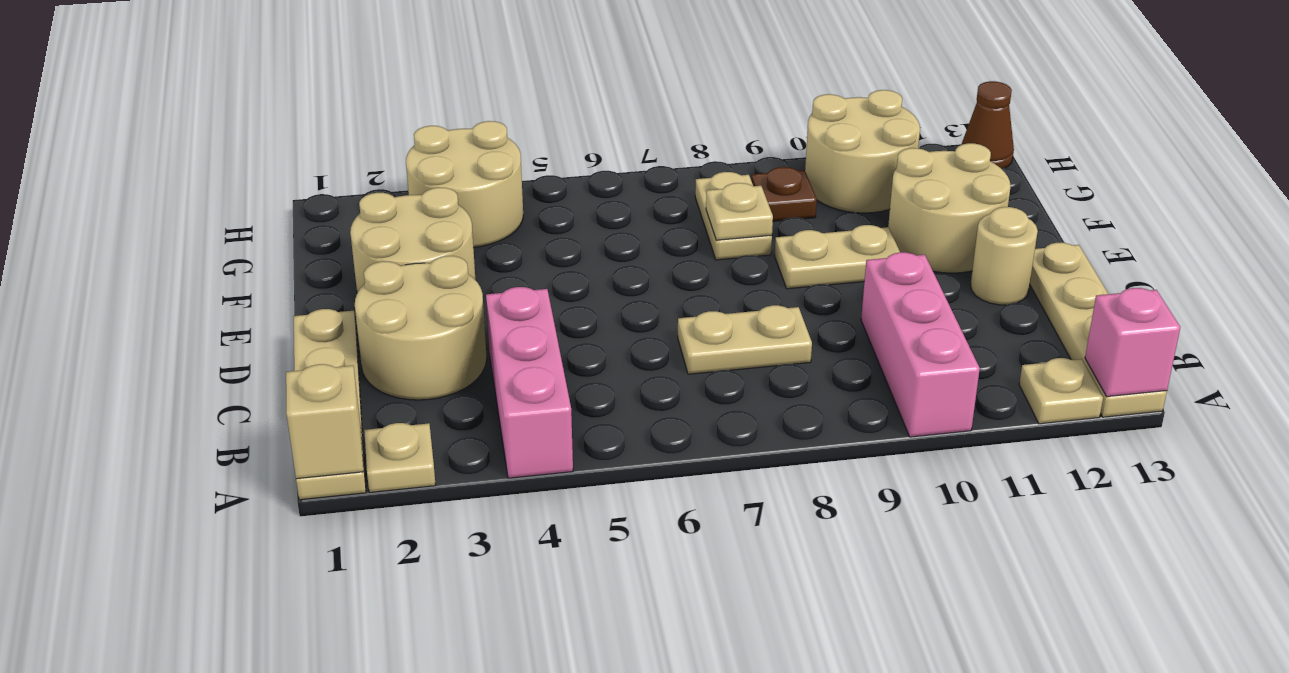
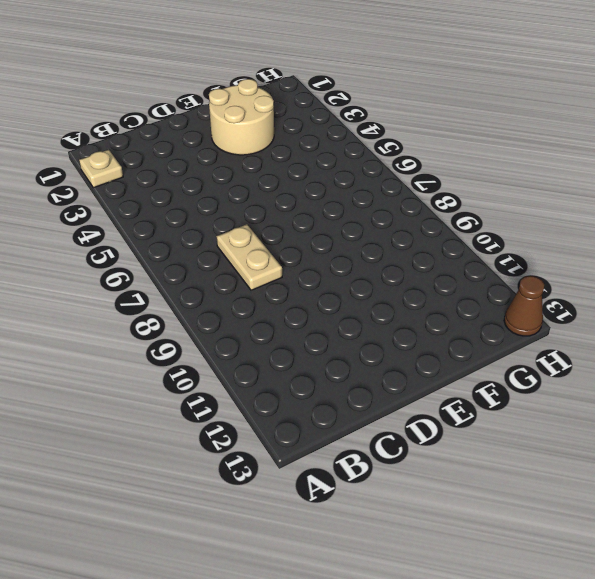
none -> tan 1x4 plate [294,309,366,500]
none -> pink 1x3 brick [486,287,573,478]
none -> pink 1x3 brick [861,252,980,437]

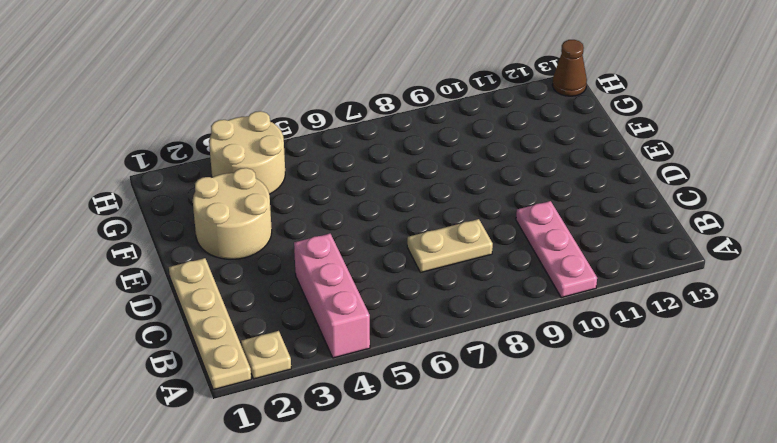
pink 1x3 plate [516,201,597,298] -> pink 1x3 brick [861,252,980,437]
none -> tan 1x1 plate [1019,358,1103,424]
none -> tan 1x4 plate [1030,243,1167,417]
none -> tan 2x2 round brick [355,256,487,400]

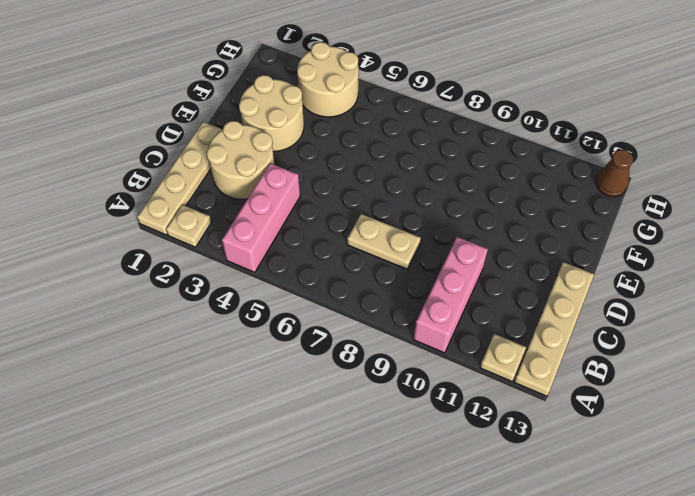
none -> tan 1x1 round brick [970,207,1038,305]
none -> tan 1x2 plate [775,225,900,289]
none -> tan 2x2 round brick [888,143,1011,273]

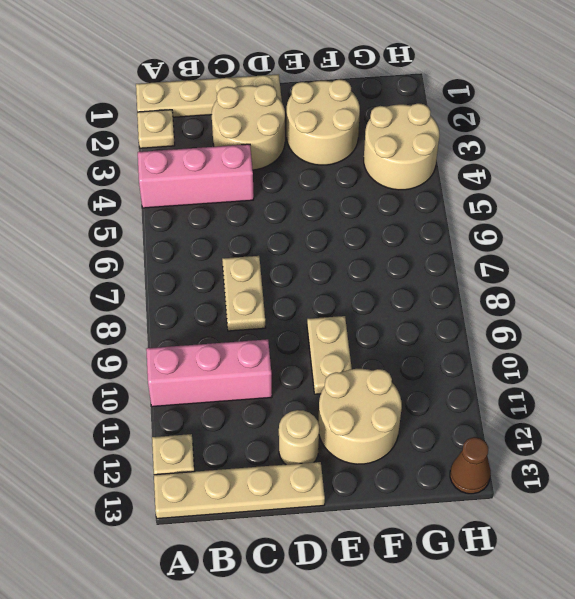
none -> tan 1x2 plate [695,172,772,260]
none -> brown 1x1 plate [751,167,817,221]
none -> tan 2x2 round brick [805,90,920,213]

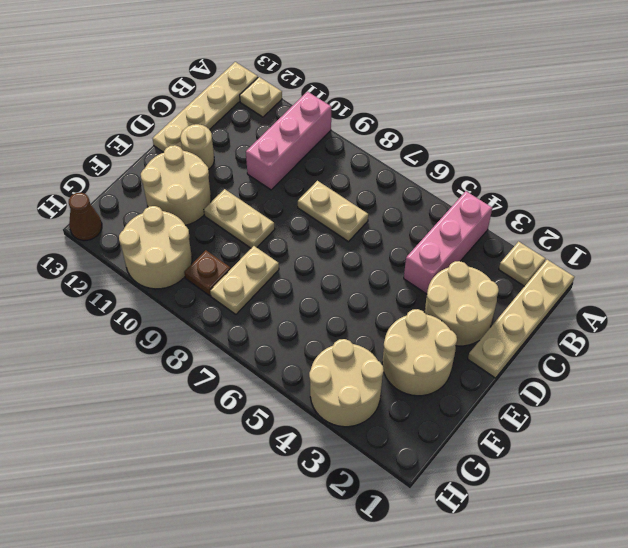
none -> tan 1x1 brick [286,364,363,479]
none -> pink 1x1 brick [1085,288,1180,397]
none -> tan 1x1 plate [706,183,773,240]

